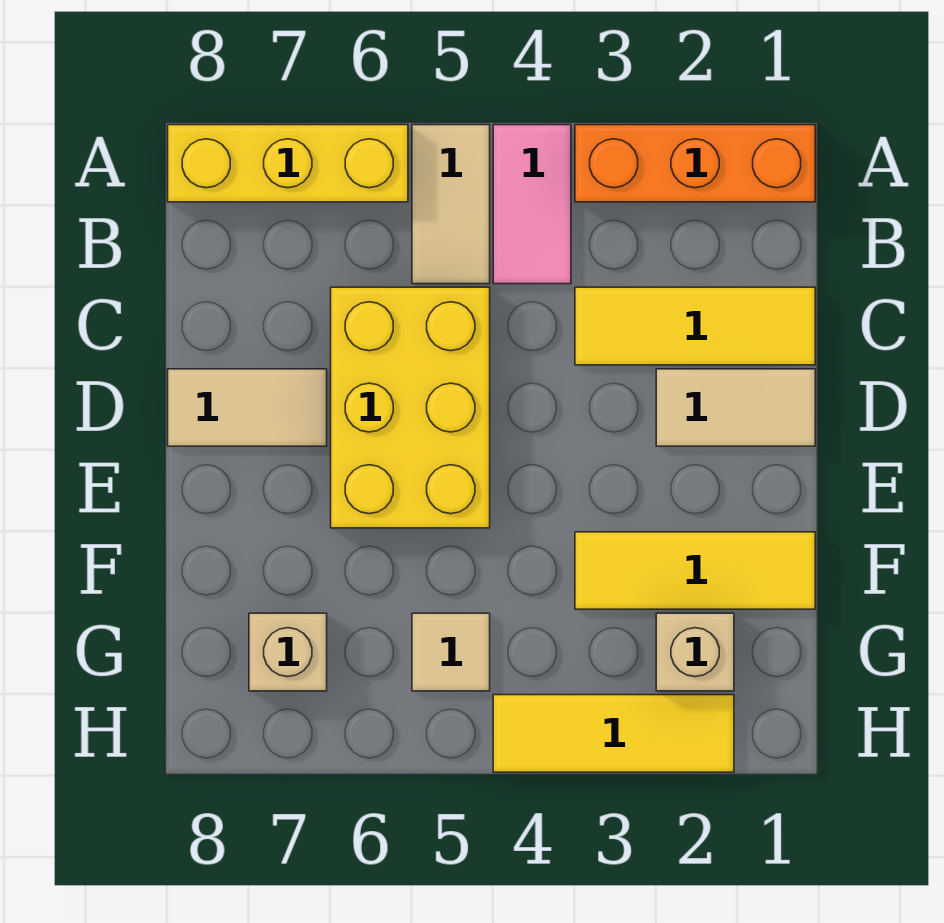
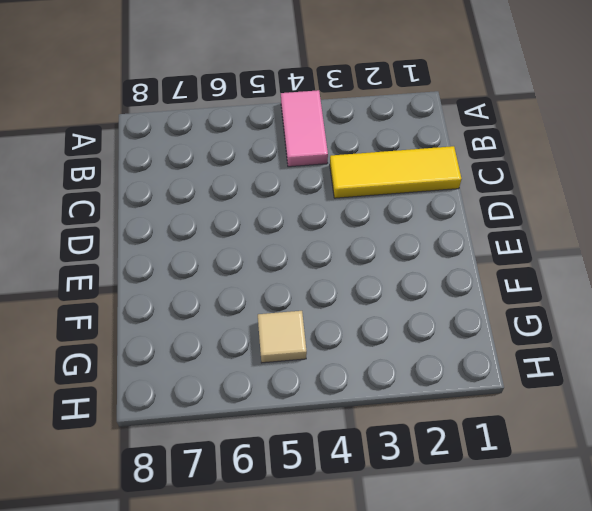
none -> orange 1x3 brick [575,125,815,202]
none -> tan 1x2 tile [412,125,490,284]
none -> yellow 1x3 brick [168,125,408,202]

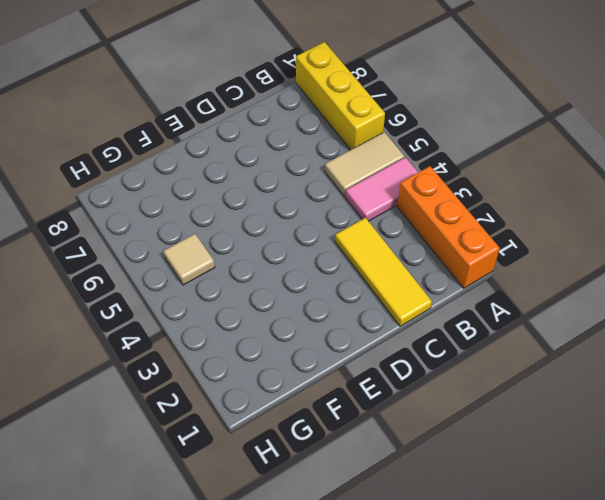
none -> yellow 2x3 brick [331,287,490,528]
none -> tan 1x2 tile [656,369,815,446]
none -> tan 1x2 tile [168,369,327,446]

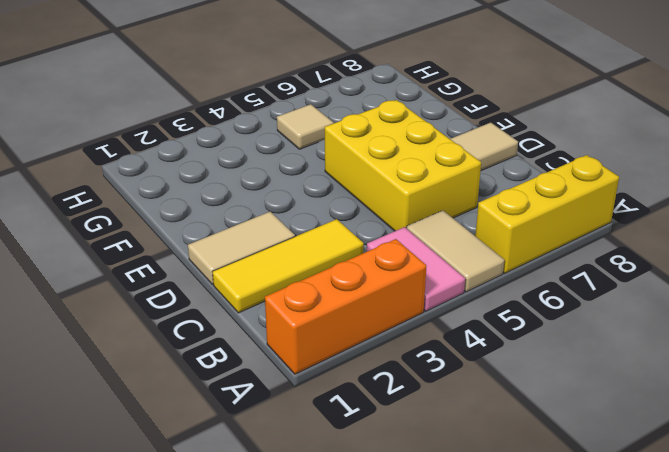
none -> yellow 1x3 tile [575,532,815,609]
none -> tan 1x1 brick [656,613,734,691]
none -> tan 1x1 brick [249,613,327,691]

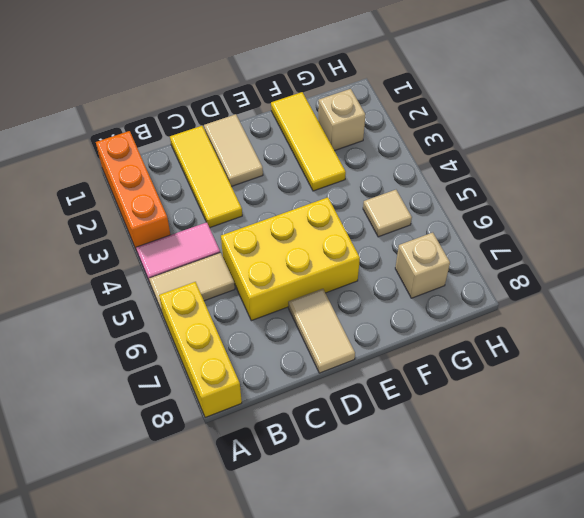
none -> yellow 1x3 tile [493,695,734,772]

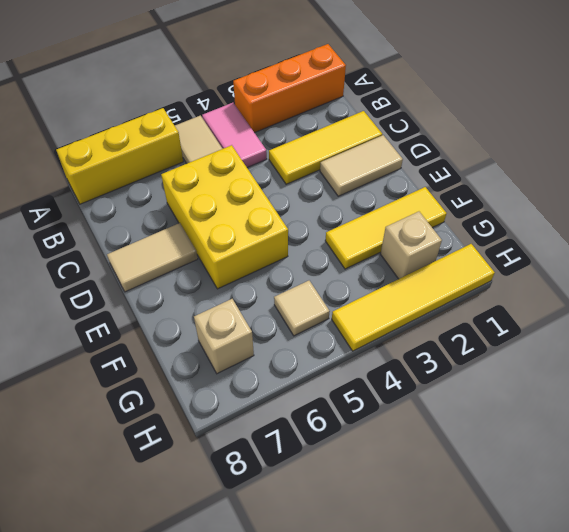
yellow 1x4 tile [332,244,495,351] -> yellow 1x3 tile [493,695,734,772]

